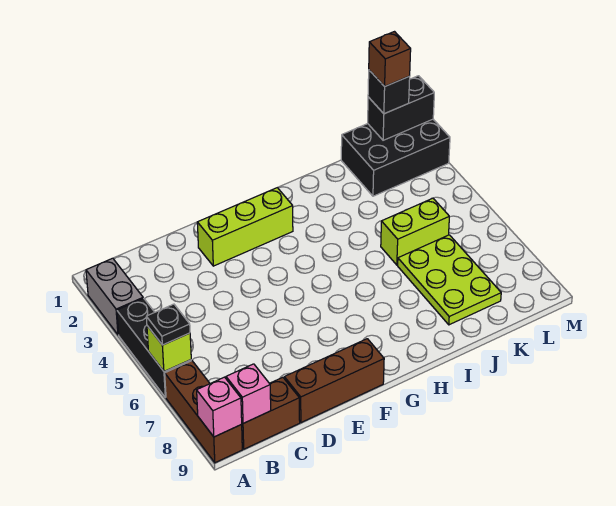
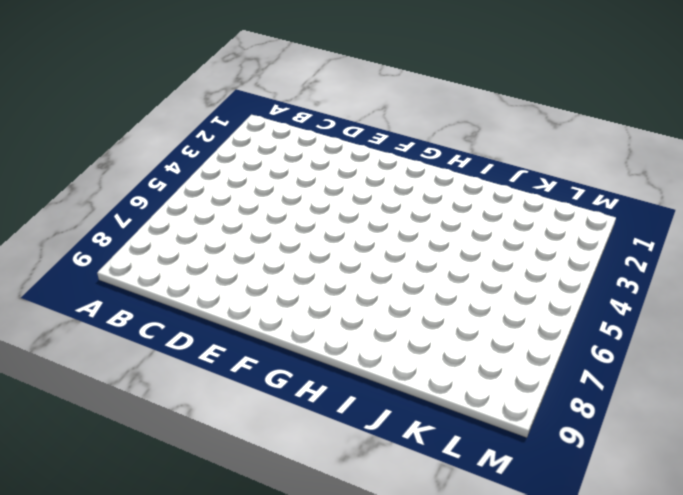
none -> grey 1x2 brick [86,258,143,335]
none -> black 1x3 brick [117,298,191,397]
none -> brown 1x3 brick [165,361,242,463]

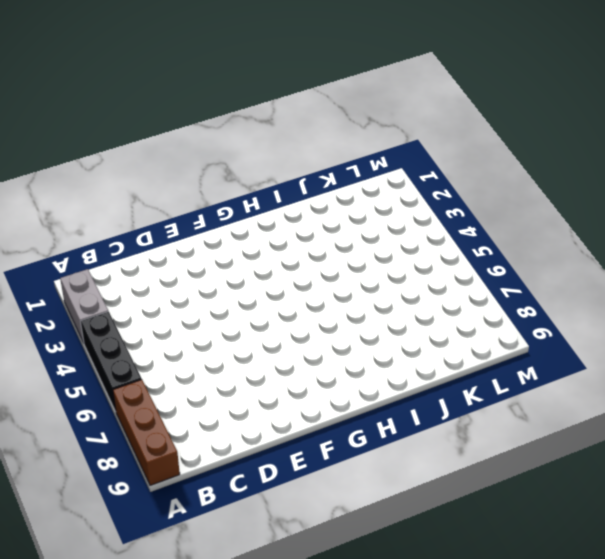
none -> brown 1x2 brick [241,377,300,449]
none -> brown 1x3 brick [284,339,384,423]
none -> lime 1x3 brick [197,188,293,266]

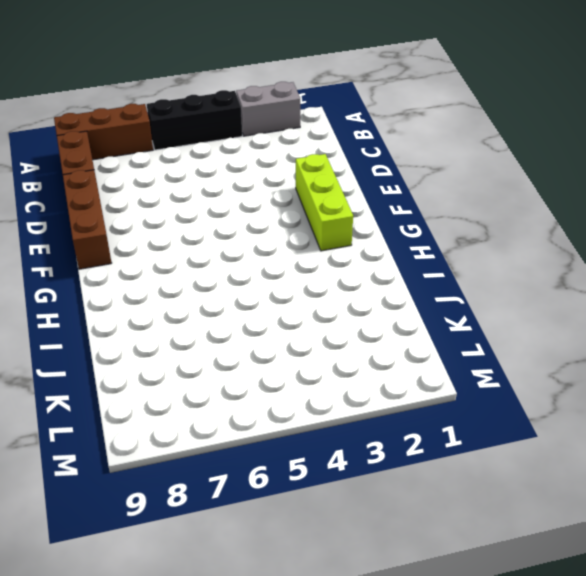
none -> lime 1x2 brick [381,198,449,265]
none -> lime 2x3 plate [398,235,501,325]
none -> black 2x3 brick [341,119,450,196]

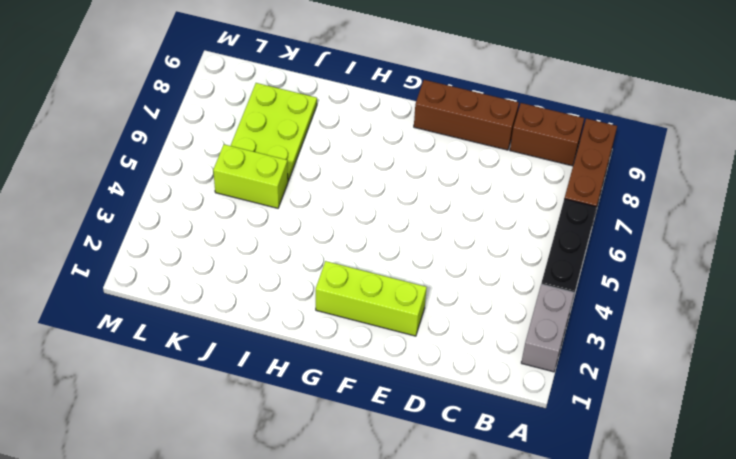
none -> black 2x3 brick [341,119,450,196]
none -> lime 1x1 brick [147,326,191,372]
none -> pink 1x1 brick [197,377,242,437]

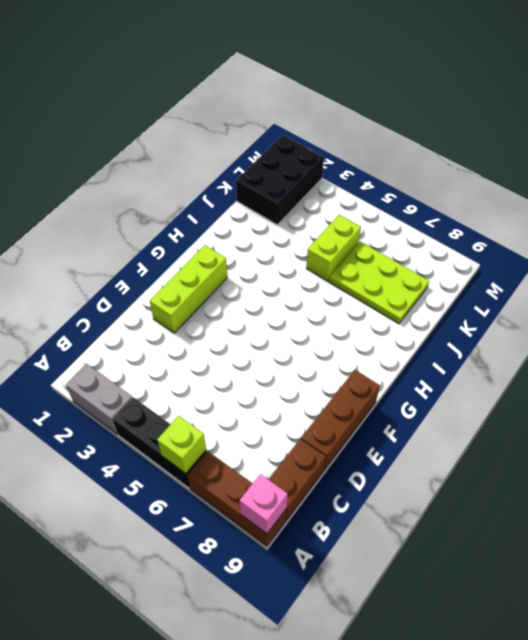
none -> pink 1x1 brick [226,364,271,423]
none -> black 1x2 brick [368,76,434,140]
none -> black 1x1 plate [146,304,190,345]

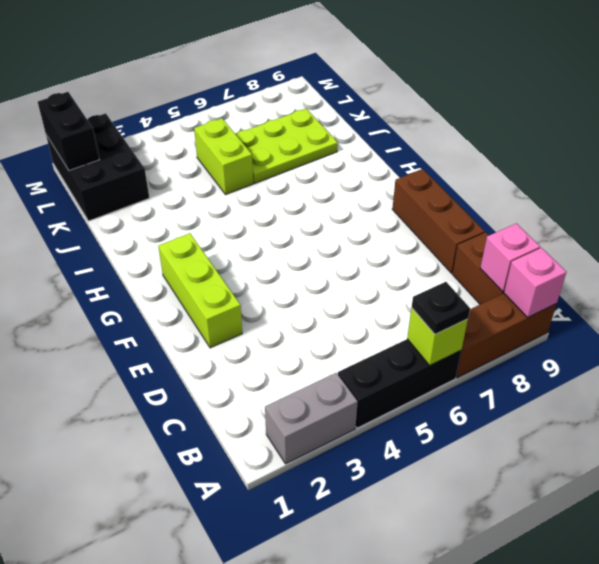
none -> black 1x1 brick [368,70,410,114]
none -> brown 1x1 brick [369,32,411,86]

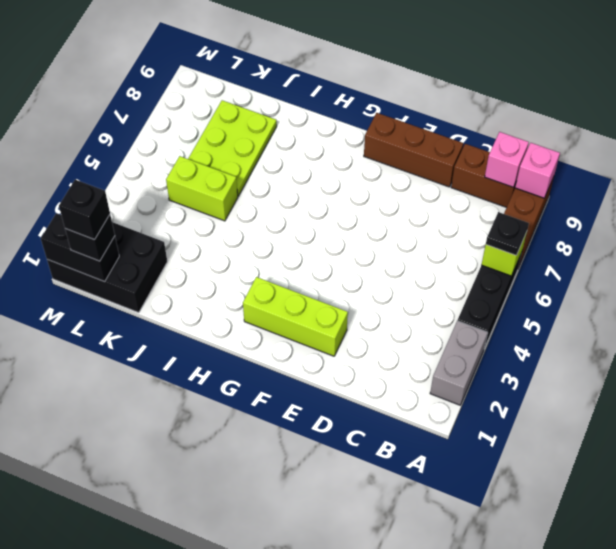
black 1x1 brick [59,180,110,240] -> brown 1x1 brick [369,32,411,86]

